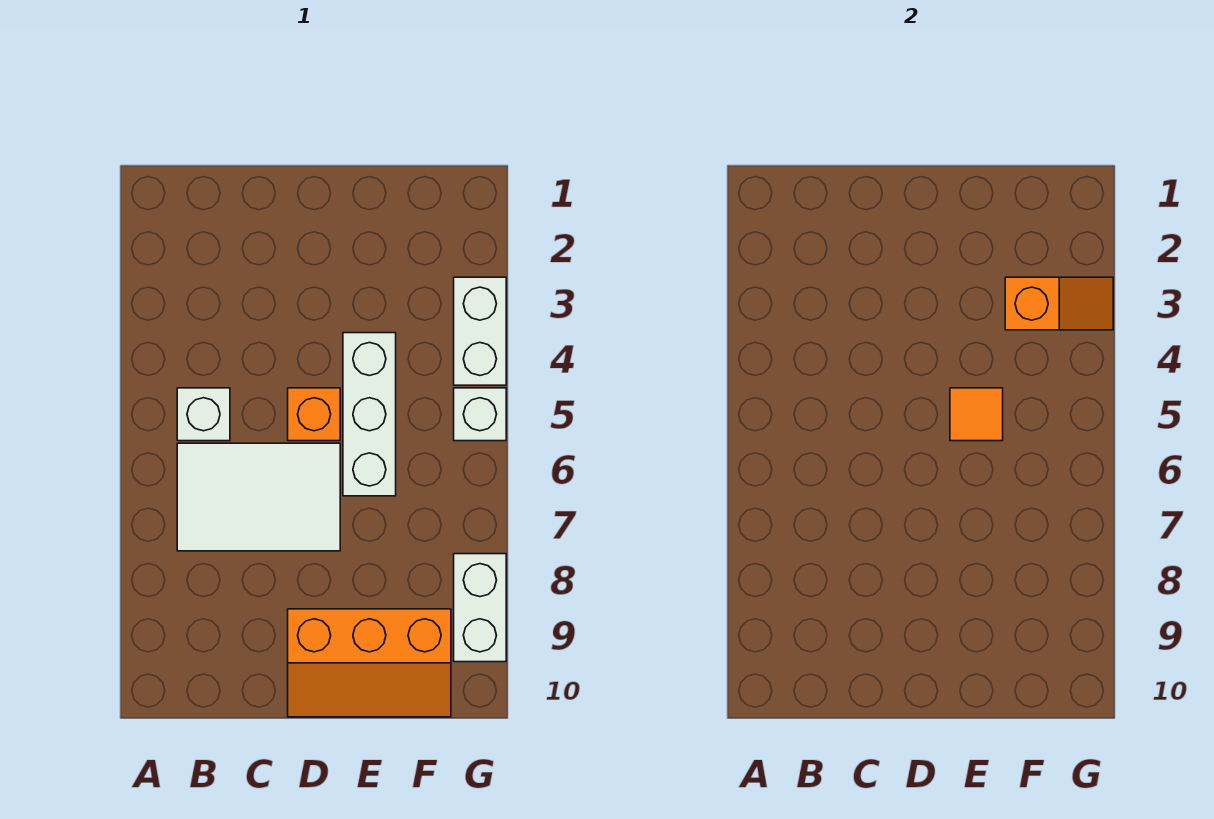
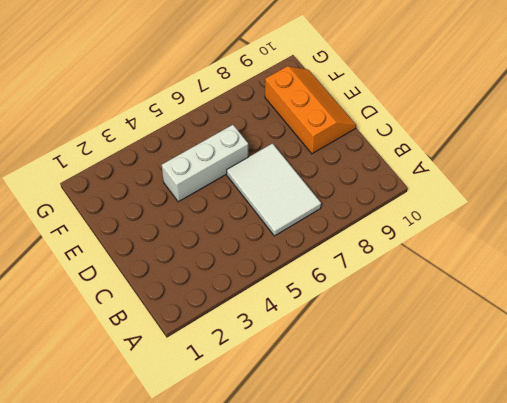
none -> white 1x1 brick [177,388,230,441]
none -> orange 1x1 brick [288,388,340,441]

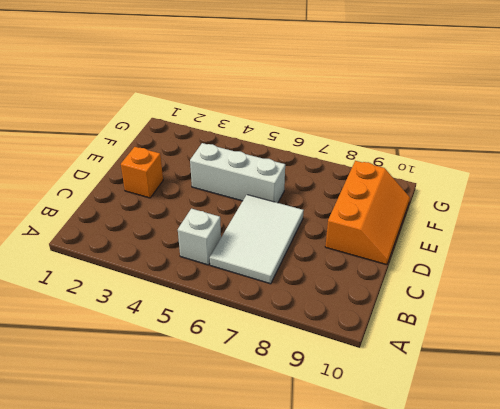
orange 1x1 brick [121,147,163,198] -> orange 1x1 brick moved to [288,388,340,441]
none -> white 1x2 brick [454,277,506,385]
none -> white 1x1 brick [454,388,506,441]

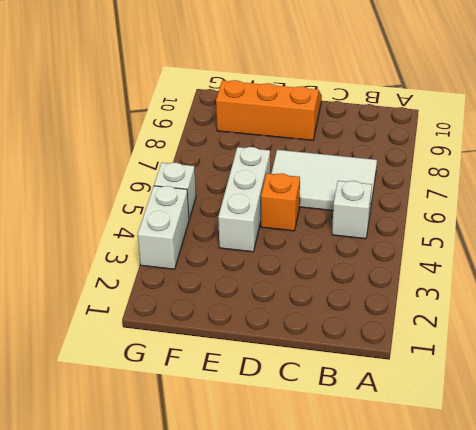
none -> white 1x2 brick [454,554,506,662]
none -> orange 1x1 tile [950,388,1003,441]

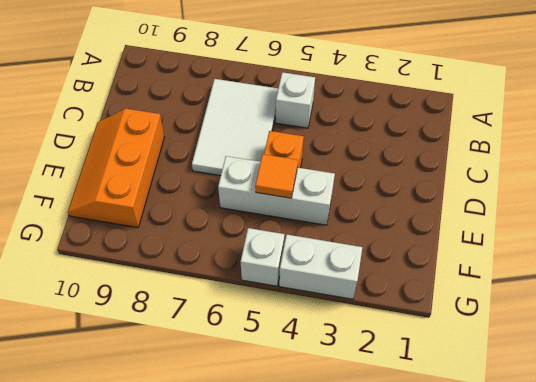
none -> white 1x2 brick [454,554,506,662]
none -> orange 1x2 slope [1005,277,1113,330]

